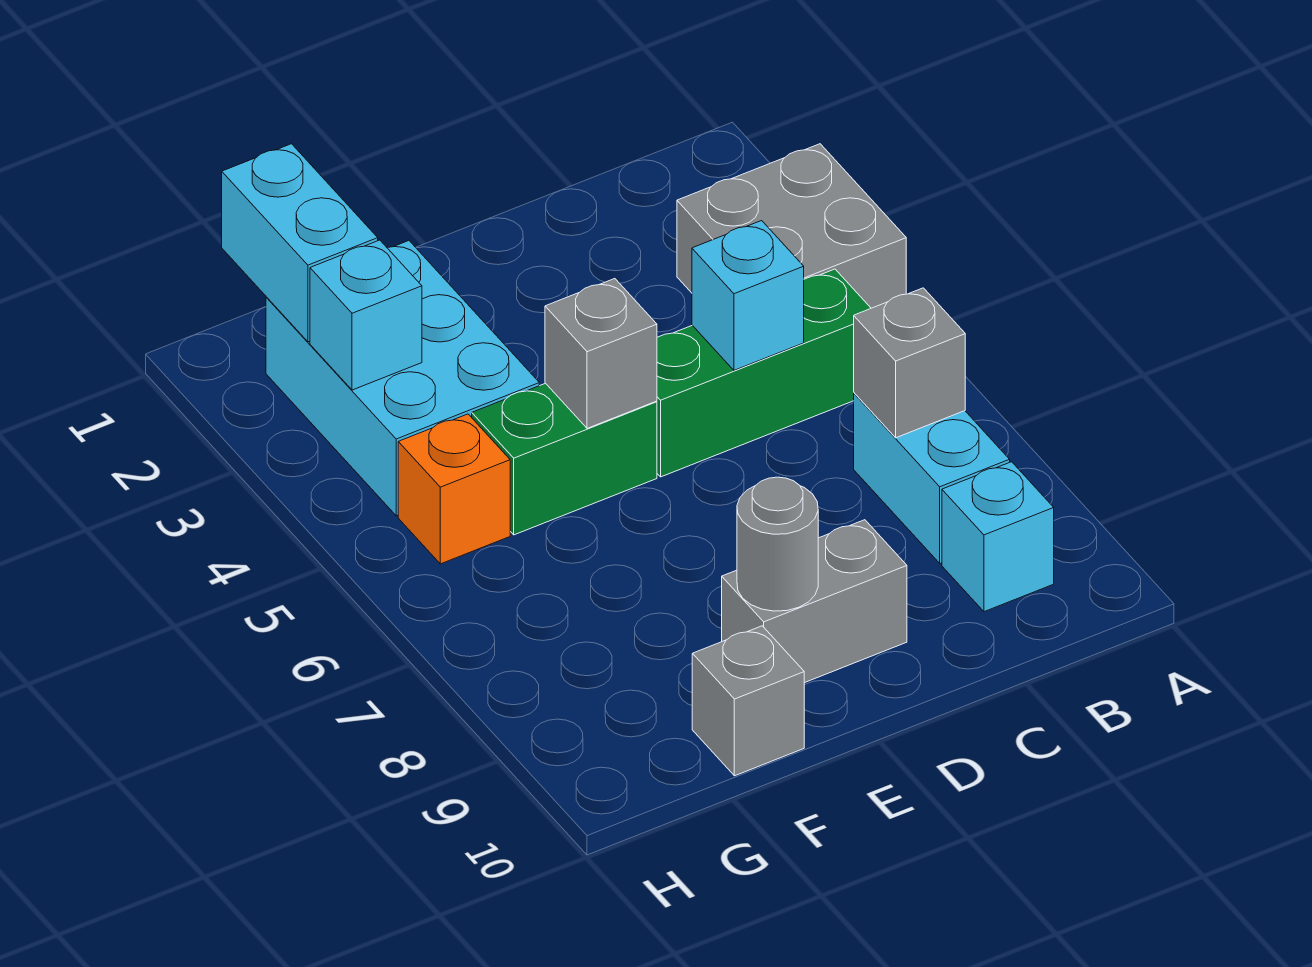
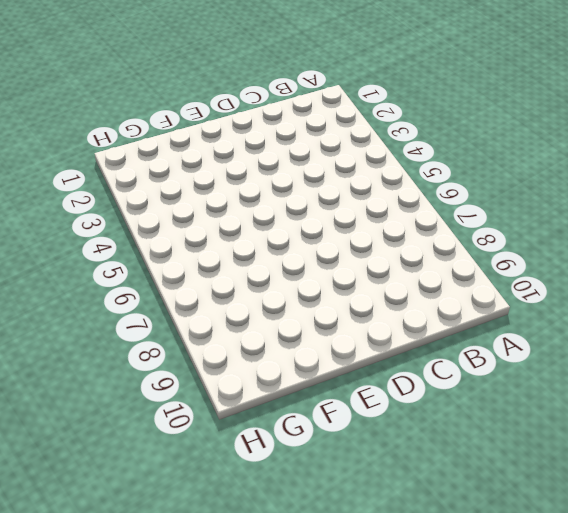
none -> grey 2x2 brick [677,144,906,308]
none -> green 1x3 brick [657,269,871,477]
none -> cyan 1x2 brick [854,393,1010,563]

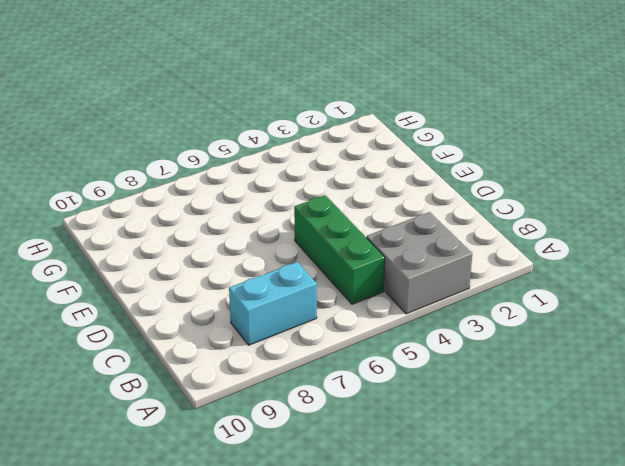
none -> cyan 1x1 brick [942,462,1054,612]
none -> grey 1x2 brick [722,520,907,683]
none -> green 1x2 brick [472,383,657,535]

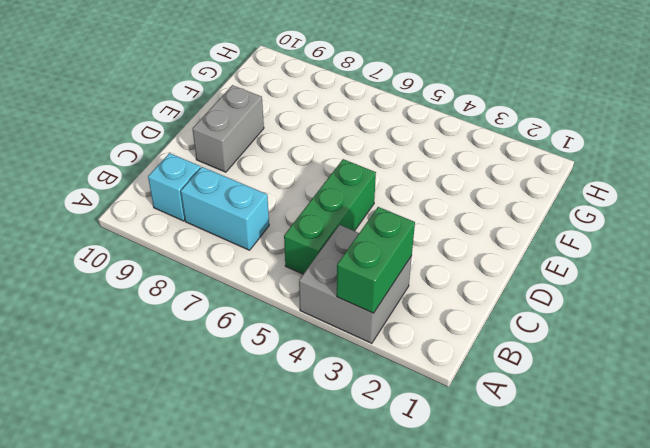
green 1x2 brick [337,207,415,313] -> green 1x2 brick moved to [472,383,657,535]
none -> cyan 2x3 brick [266,241,539,516]
none -> grey 1x1 brick [692,626,804,776]
none -> orange 1x1 brick [398,414,510,564]

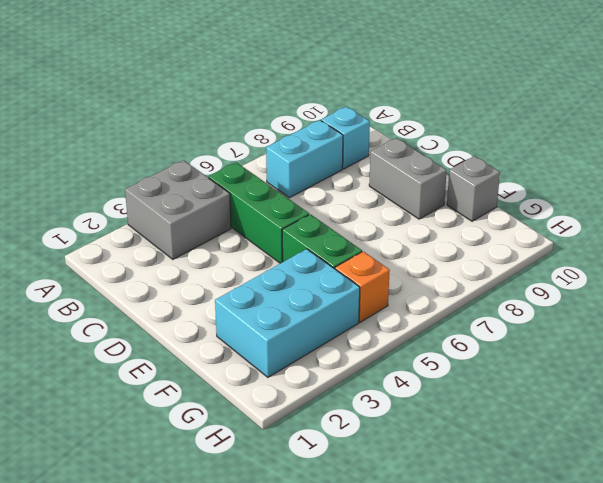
none -> grey 1x1 brick [854,288,965,438]
none -> cyan 1x1 brick [692,221,804,370]
none -> grey 1x1 brick [545,279,657,428]

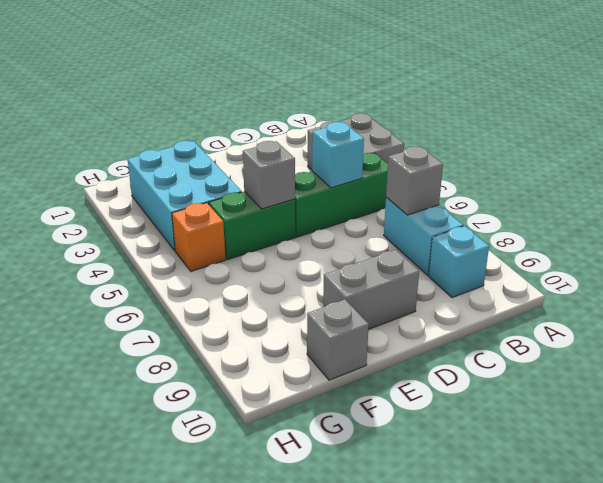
none -> grey 1x1 round brick [737,477,818,611]
none -> cyan 1x2 brick [222,144,378,342]
none -> cyan 1x1 brick [310,240,422,390]

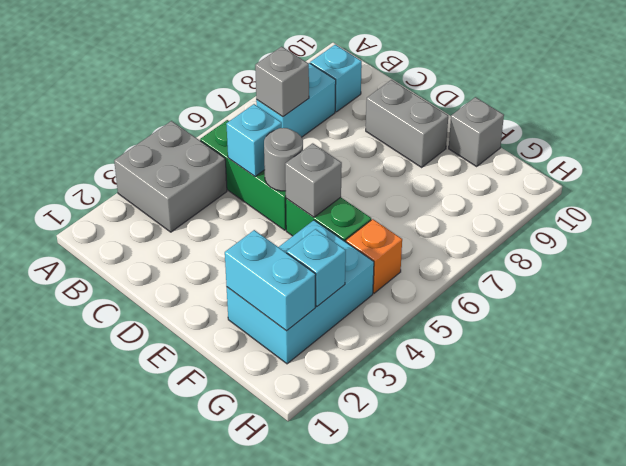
grey 1x1 round brick [264,128,303,191] -> grey 1x1 round brick moved to [737,477,818,611]
cyan 1x2 brick [225,230,316,331] -> cyan 1x2 brick turned to [222,144,378,342]

